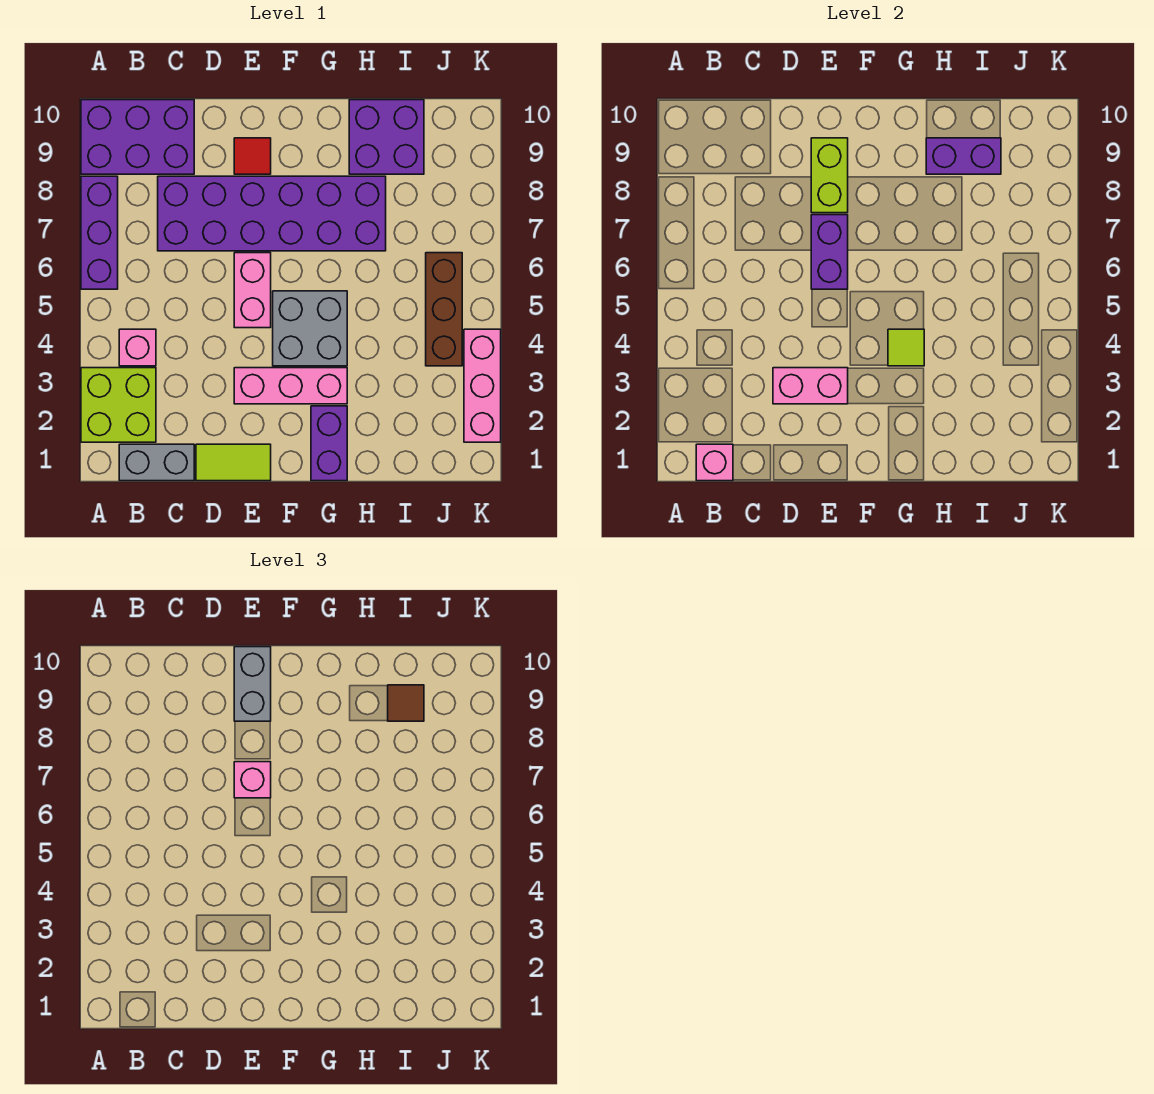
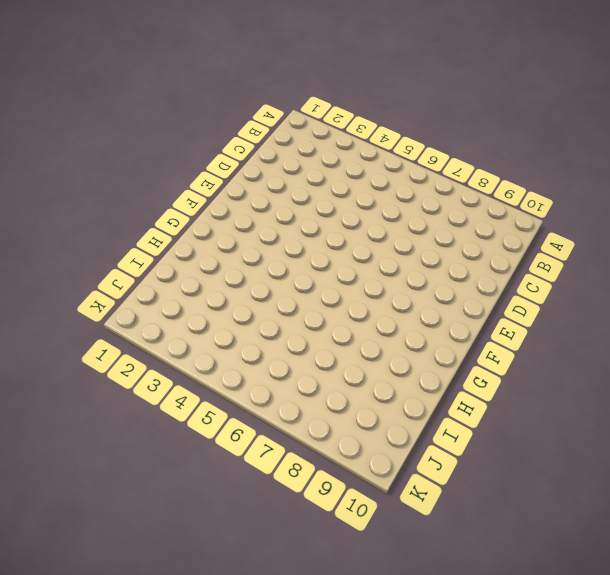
none -> lime 2x2 brick [81,368,156,442]
none -> purple 1x3 brick [81,176,118,289]
none -> purple 2x3 brick [81,100,194,174]

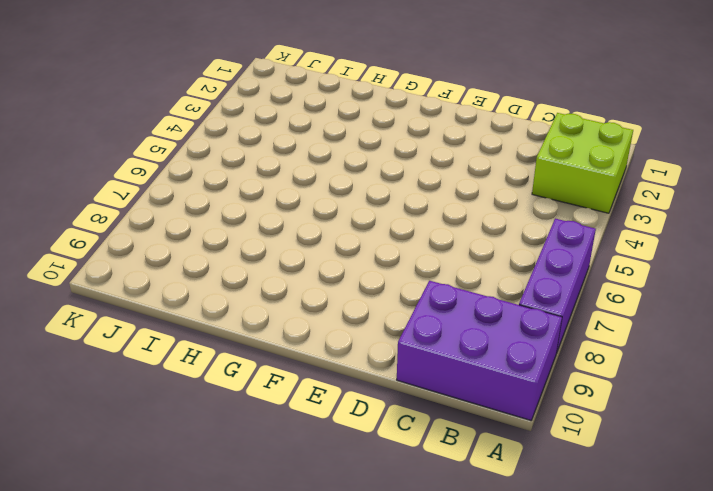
none -> grey 1x2 brick [119,444,194,481]
none -> pink 1x1 brick [119,329,156,366]
none -> purple 2x6 brick [158,176,386,251]

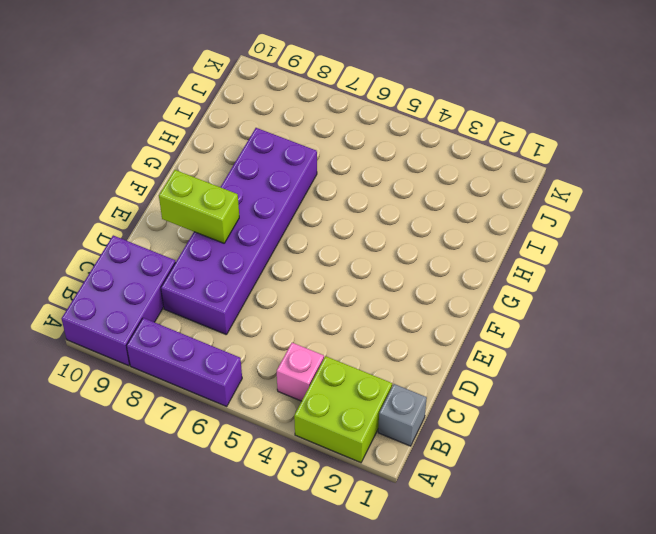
grey 1x1 brick [378,384,427,446] -> grey 1x2 brick [119,444,194,481]
none -> lime 1x2 tile [196,444,271,481]
none -> pink 1x3 brick [234,368,347,404]
none -> pink 1x2 brick [234,253,271,328]

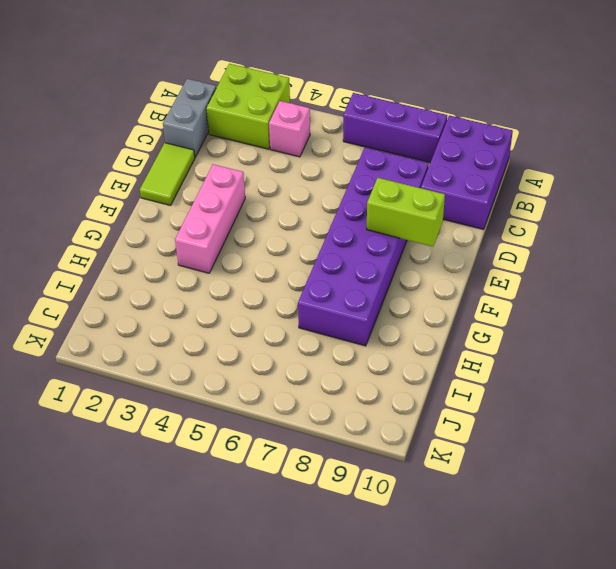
none -> pink 1x2 brick [234,253,271,328]
none -> red 1x1 tile [234,138,271,174]
none -> grey 2x2 brick [273,291,347,366]

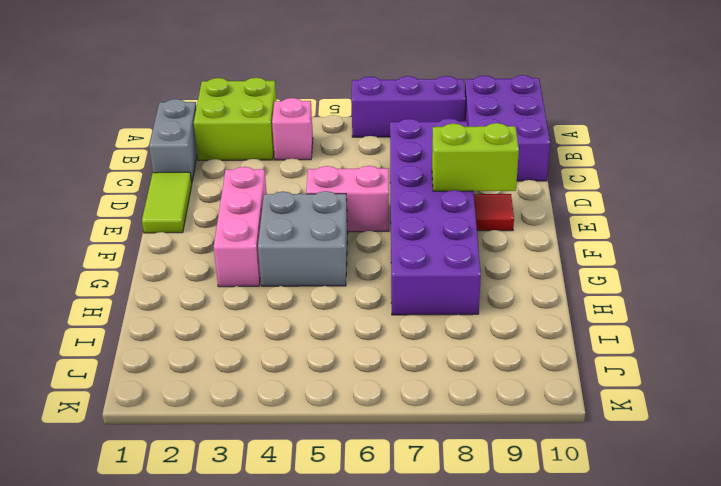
none -> purple 1x2 brick [311,406,347,481]
none -> purple 2x2 brick [349,100,424,174]
none -> brown 1x3 brick [426,253,462,366]

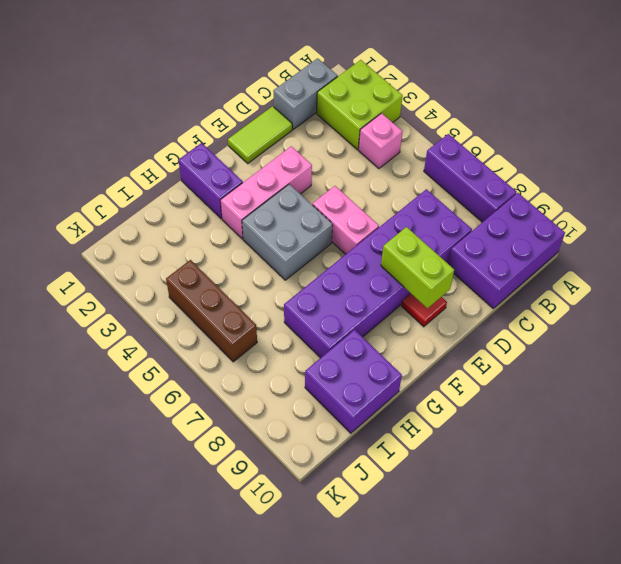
none -> pink 1x3 brick [464,329,501,442]
none -> pink 1x1 brick [696,444,733,481]
none -> pink 1x2 brick [773,368,848,404]

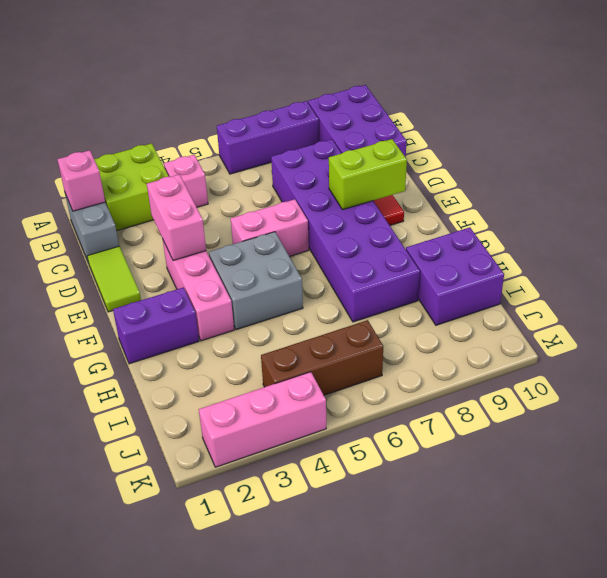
none -> purple 1x2 brick [811,215,848,289]
none -> lime 1x1 tile [888,329,924,366]
none -> purple 1x2 brick [926,138,1001,174]

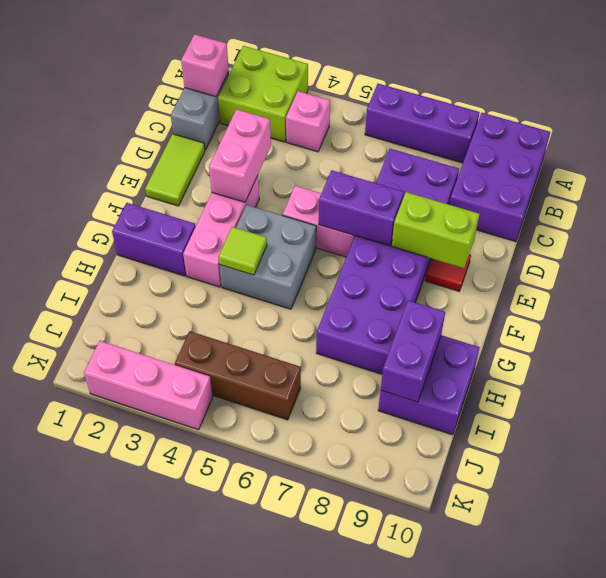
none -> pink 1x1 brick [234,762,271,798]
none -> grey 1x2 brick [234,647,271,721]
none -> brown 1x1 tile [388,685,424,721]

